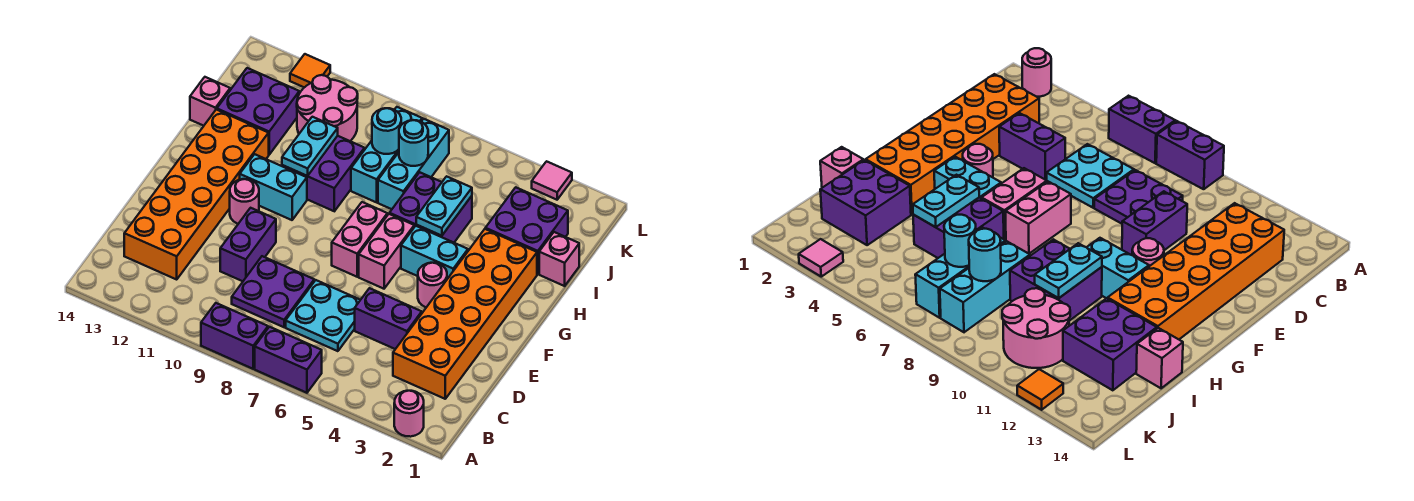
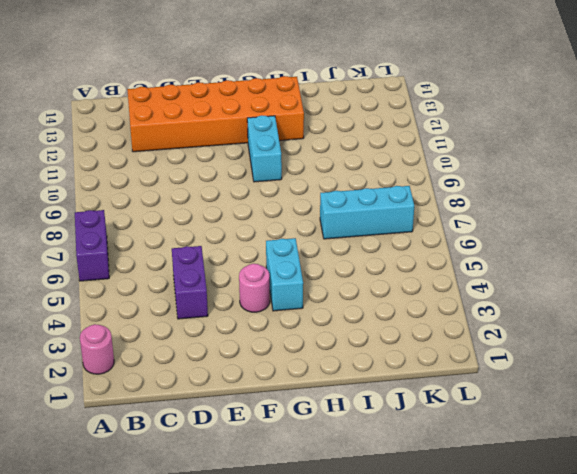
none -> purple 1x2 brick [201,303,268,369]
none -> orange 2x6 brick [393,229,537,399]
none -> cyan 2x2 plate [286,280,360,351]
none -> purple 2x2 plate [232,256,314,327]

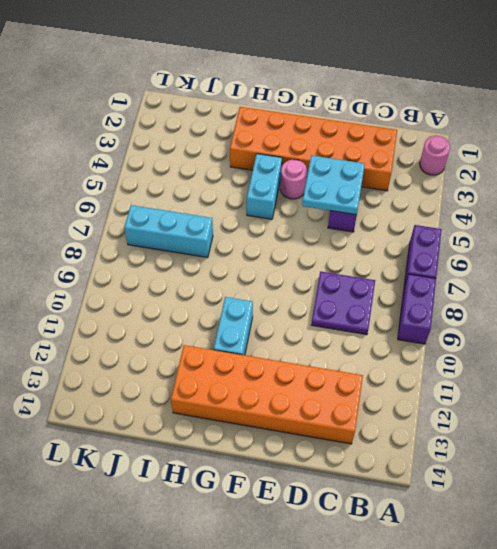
cyan 2x2 plate [302,155,365,215] -> cyan 2x2 plate moved to [286,280,360,351]
none -> purple 1x2 brick [220,208,276,281]
none -> pink 1x2 brick [359,214,414,289]
none -> pink 1x2 brick [332,202,387,277]
none -> pink 1x1 round brick [230,179,259,224]

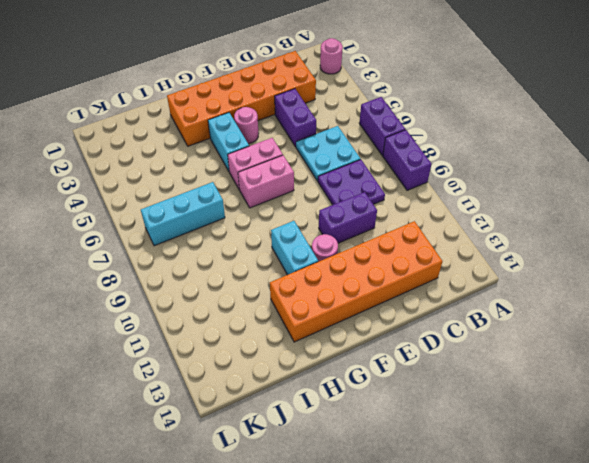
none -> purple 2x2 brick [389,172,472,243]
none -> purple 2x2 brick [282,136,365,211]
none -> pink 1x1 brick [539,232,579,286]
none -> purple 2x2 brick [485,187,568,274]

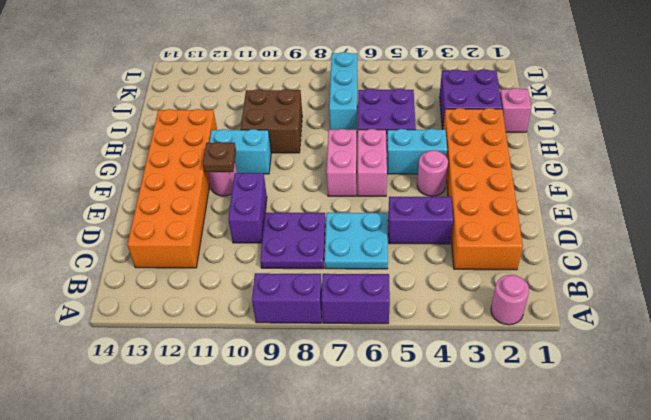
brown 1x1 plate [203,142,236,172] -> none
brown 2x2 brick [241,89,302,153] -> purple 2x2 brick [282,136,365,211]
none -> cyan 1x3 brick [351,107,422,202]
none -> purple 2x2 brick [217,68,299,155]
none -> pink 1x1 brick [190,77,230,126]
none -> pink 2x2 round brick [297,75,358,141]

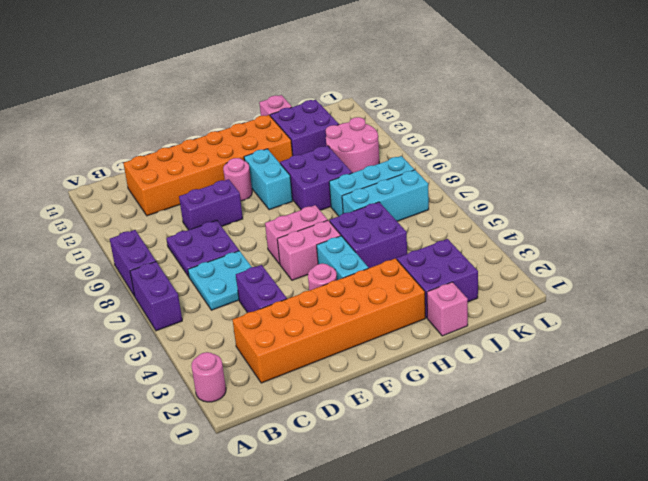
none -> pink 1x1 tile [532,161,572,200]
none -> orange 1x1 tile [290,54,330,87]
none -> cyan 1x2 plate [416,176,472,236]
none -> cyan 1x2 plate [282,117,338,176]

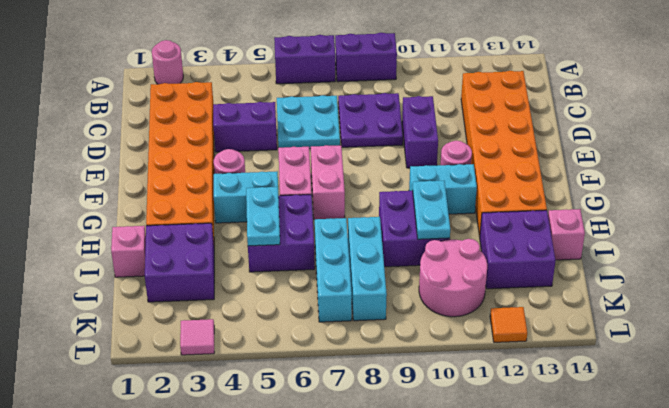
none -> cyan 1x1 round brick [399,120,428,166]
none -> cyan 1x1 round brick [372,108,401,154]

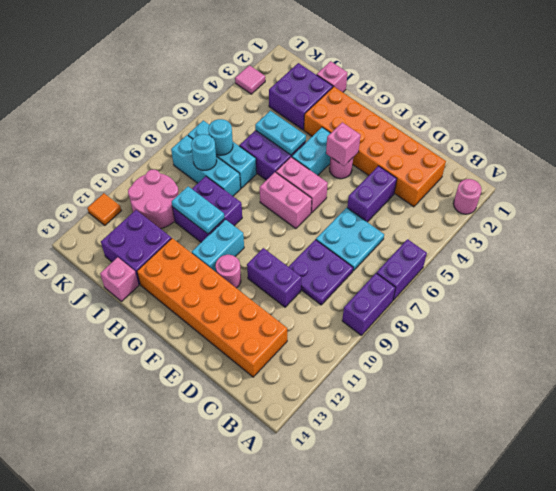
pink 1x1 brick [326,122,360,166] -> none

